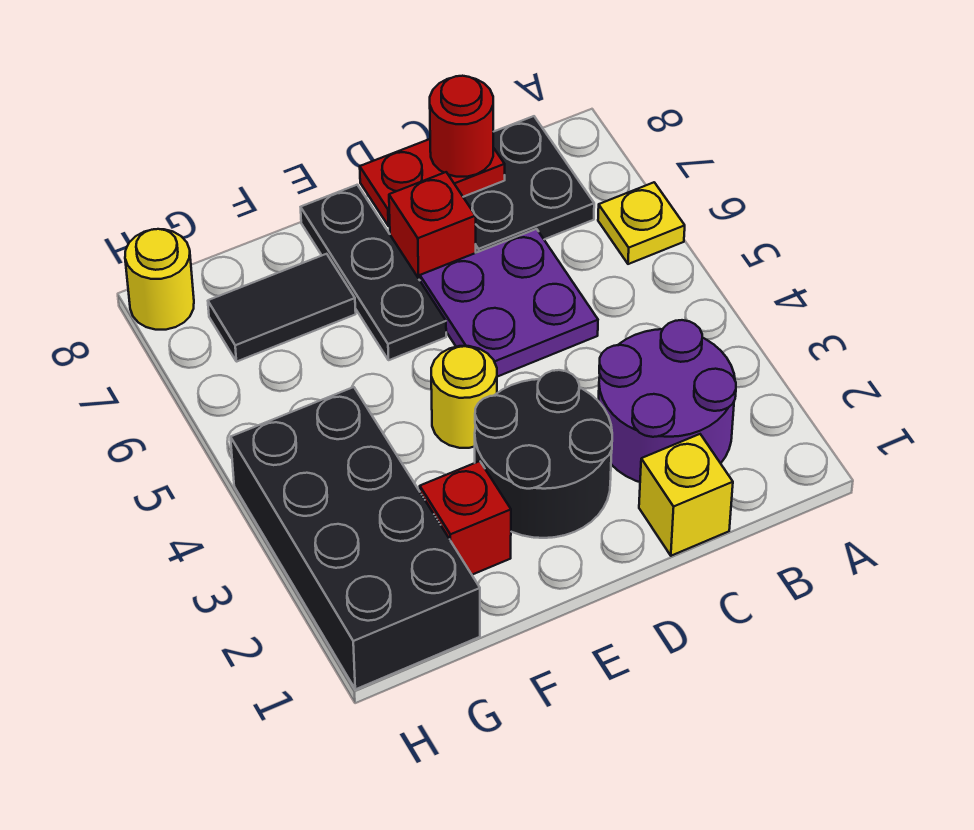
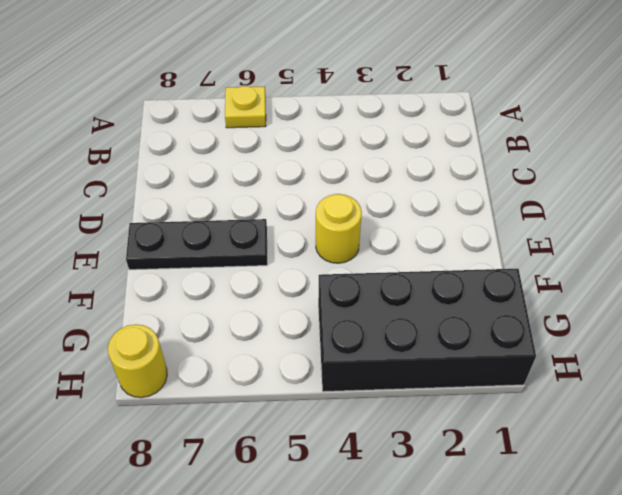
none -> purple 2x2 round brick [599,320,736,482]
none -> black 2x2 plate [463,116,594,253]
none -> yellow 1x1 brick [639,434,733,556]

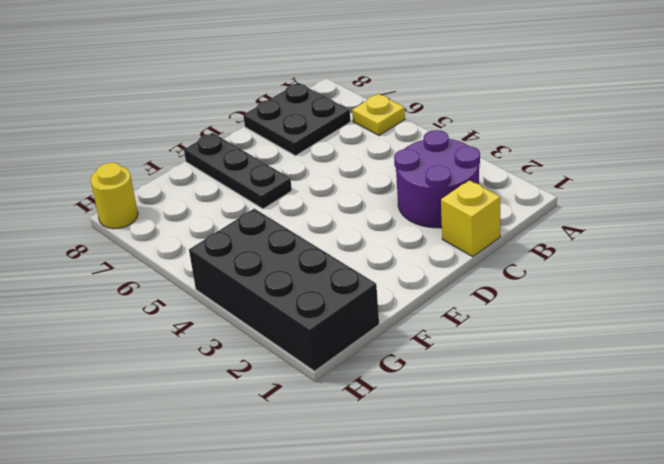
none -> purple 2x2 plate [420,229,598,377]
none -> black 2x2 round brick [475,370,612,538]
none -> red 1x1 brick [389,172,476,280]

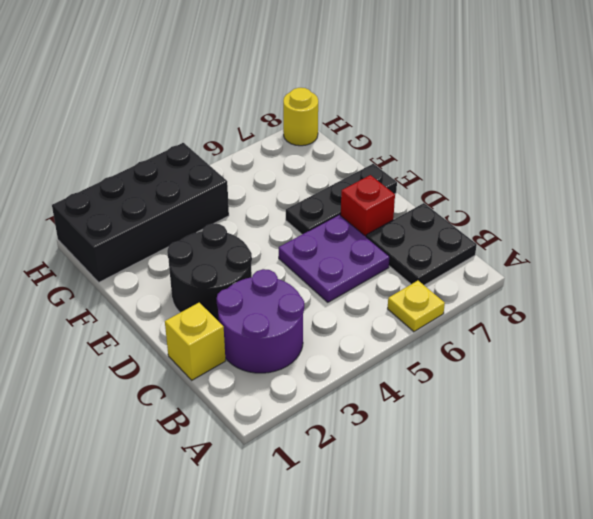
none -> yellow 1x1 round brick [431,346,497,448]
none -> red 1x1 brick [420,461,511,575]
none -> black 1x2 tile [208,254,356,362]

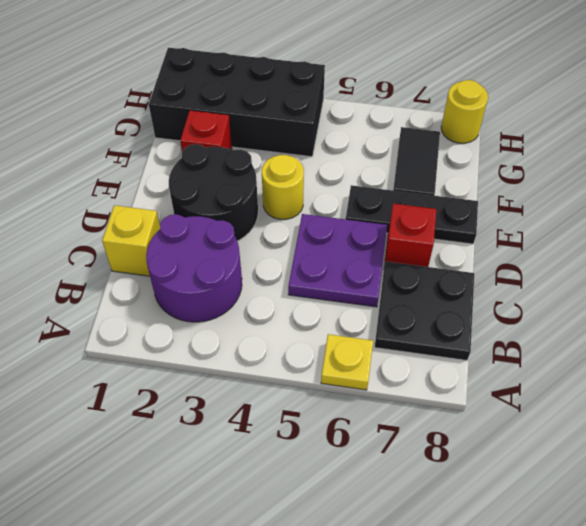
none -> red 1x2 plate [360,139,505,226]
none -> red 1x1 round brick [430,76,493,177]

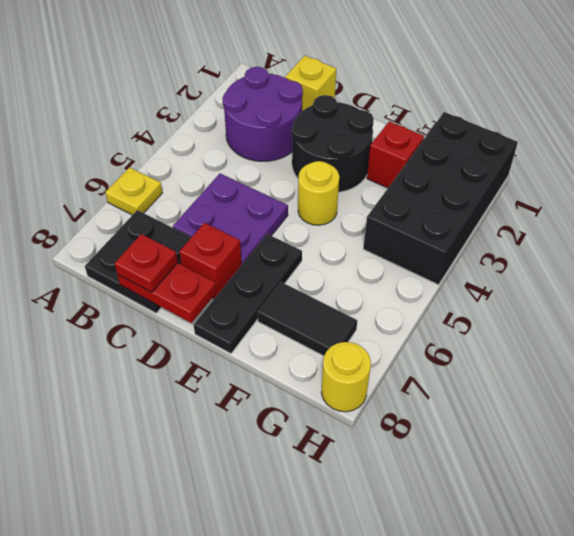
red 1x1 plate [115,234,178,292] -> red 1x1 round brick [430,76,493,177]

